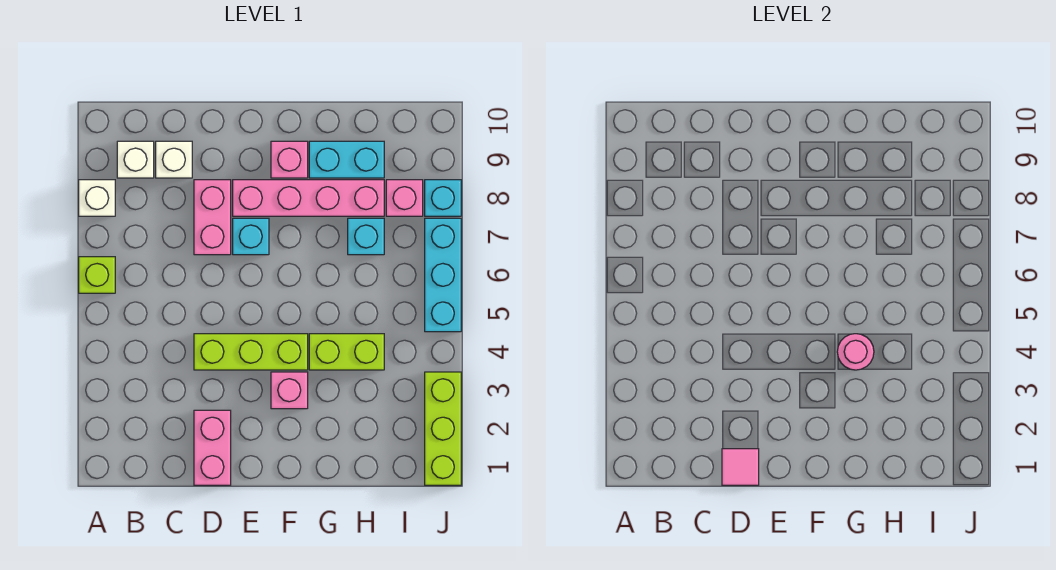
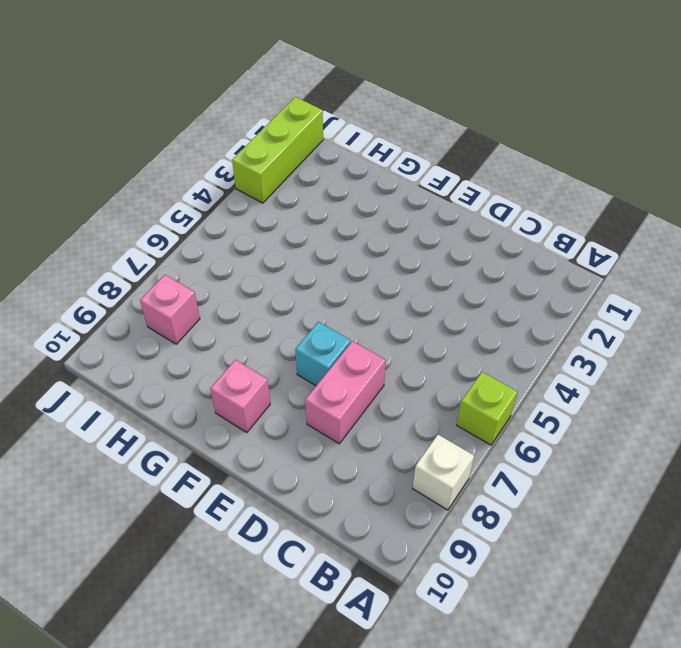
none -> white 1x1 brick [117,141,154,178]
none -> white 1x1 brick [156,141,192,178]
none -> pink 1x2 brick [194,410,231,485]

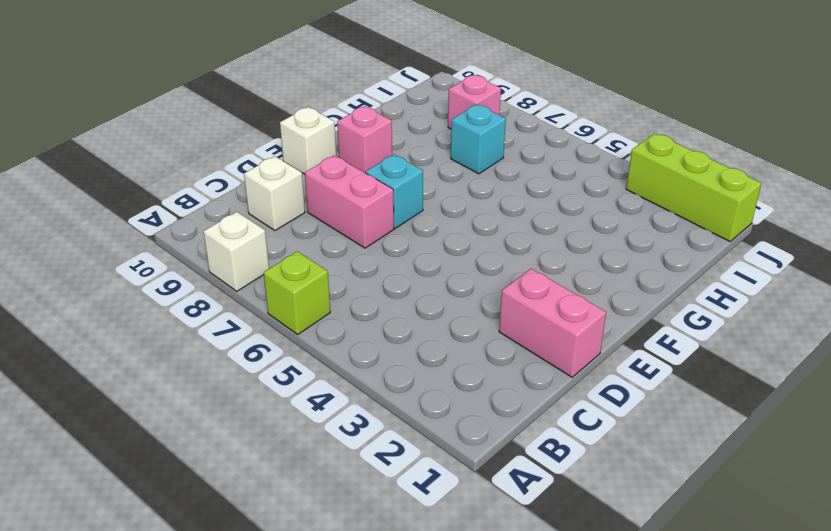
white 1x1 brick [280,107,336,174] -> white 1x1 brick moved to [117,141,154,178]
none -> lime 1x3 brick [194,334,308,370]
none -> pink 1x4 brick [233,180,384,216]
none -> pink 1x1 brick [271,372,308,409]

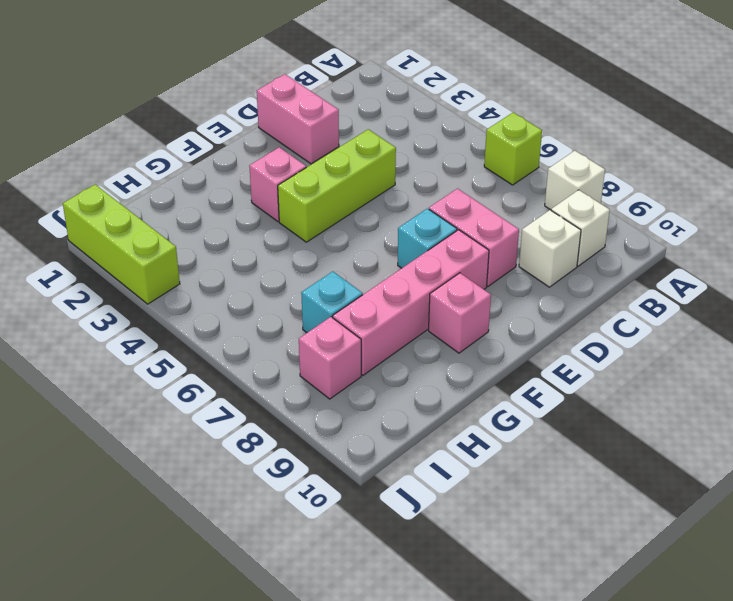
none -> lime 1x2 brick [309,334,384,370]
none -> cyan 1x2 brick [309,141,384,178]
none -> cyan 1x3 brick [425,218,461,332]

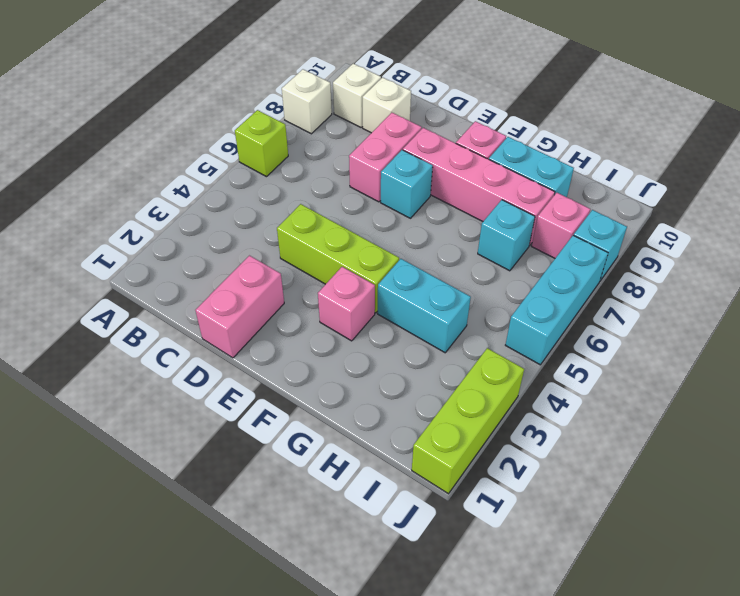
cyan 1x2 brick [378,259,471,353] -> lime 1x2 brick [309,334,384,370]
none -> pink 1x1 tile [722,449,759,485]
none -> pink 1x1 round brick [837,334,874,370]

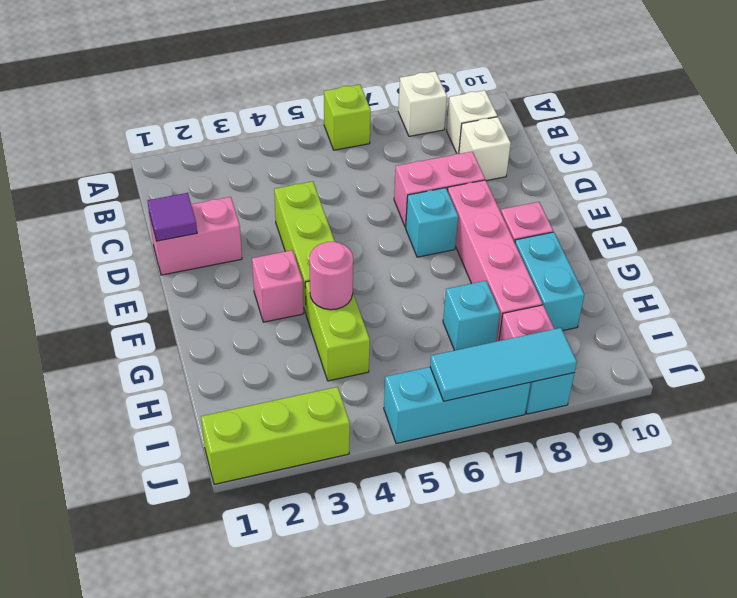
purple 1x1 tile [148,193,197,241] -> pink 1x1 tile [722,449,759,485]
cyan 1x3 tile [430,328,577,401] -> none

